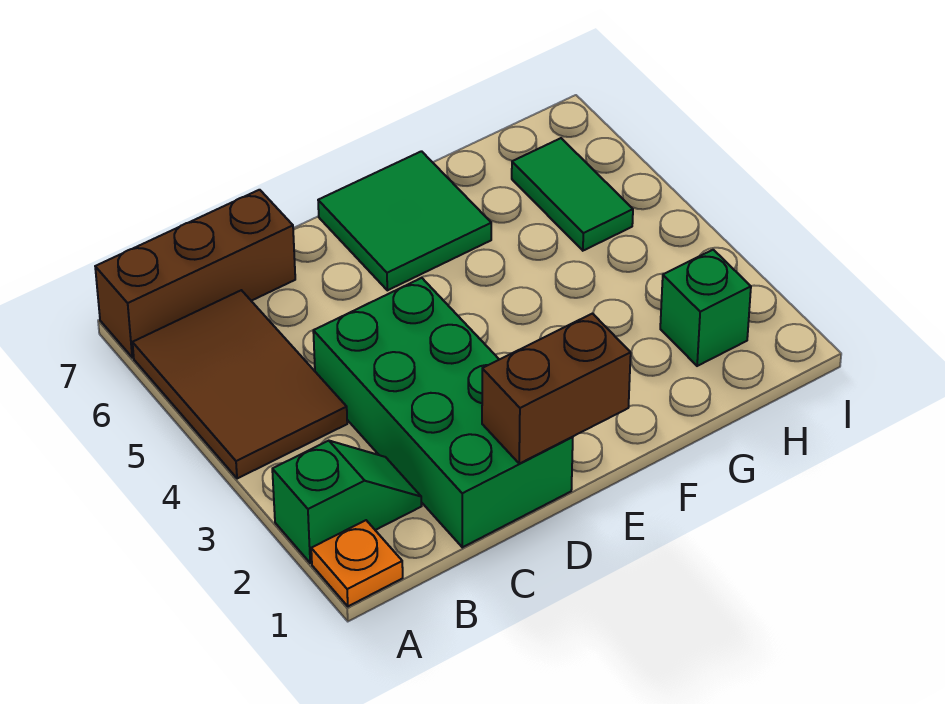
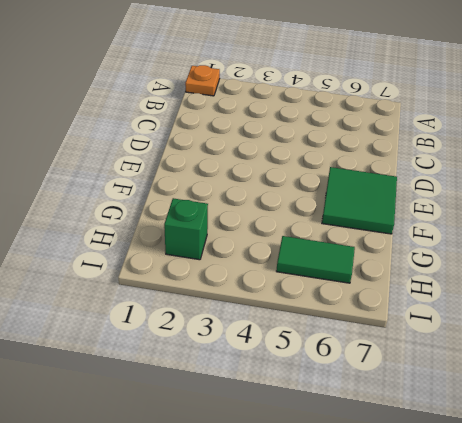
none -> green 1x2 slope [272,441,422,563]
none -> brown 2x3 tile [132,290,347,479]

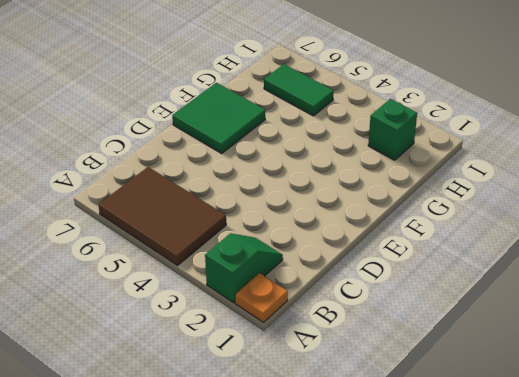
none -> brown 1x3 brick [95,190,295,357]
none -> green 2x4 brick [313,278,573,547]

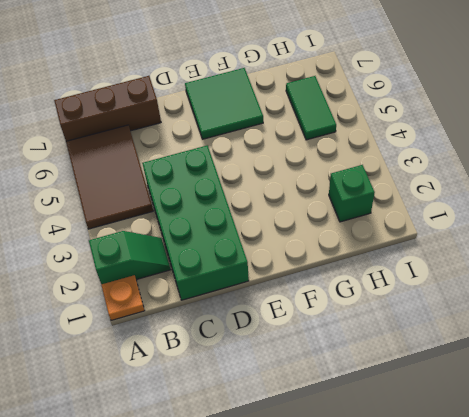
none -> brown 1x2 brick [482,314,631,464]

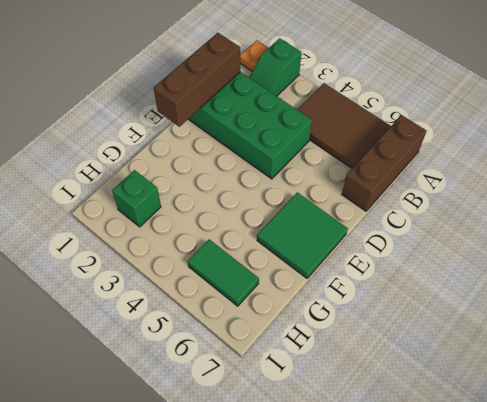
brown 1x3 brick [154,33,240,127] -> brown 1x2 brick [482,314,631,464]

